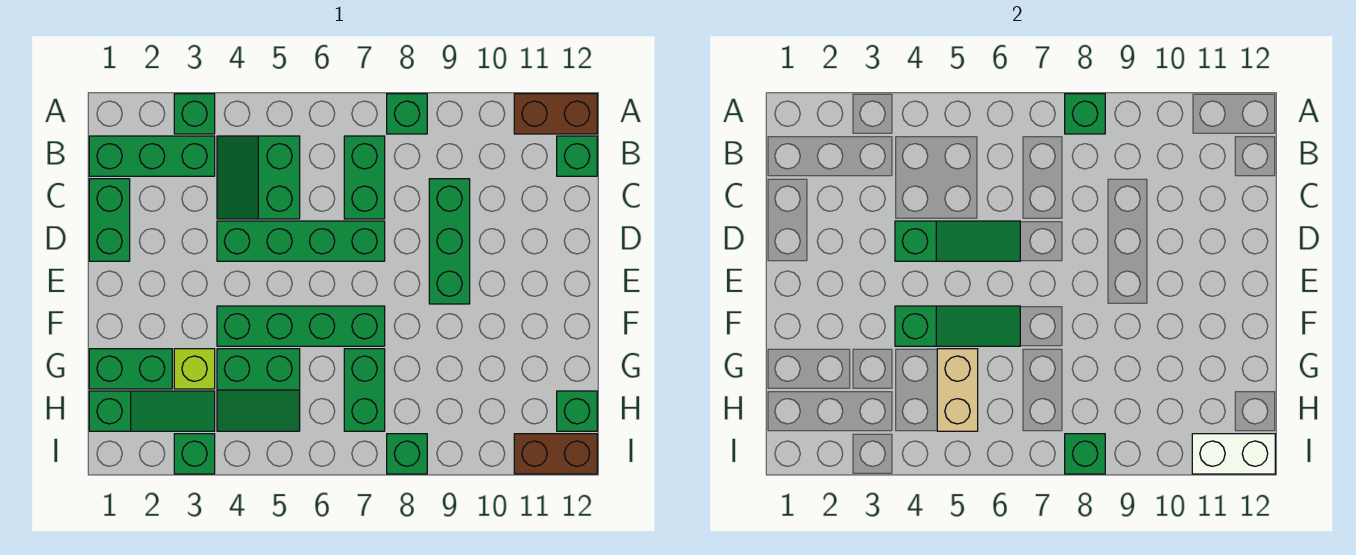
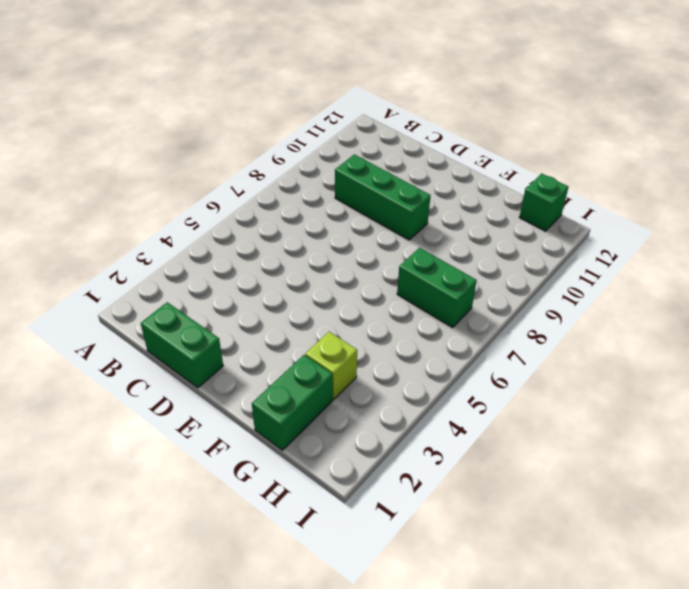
none -> green 1x1 brick [174,94,215,134]
none -> green 1x1 brick [387,94,427,134]
none -> brown 1x2 brick [514,94,597,134]

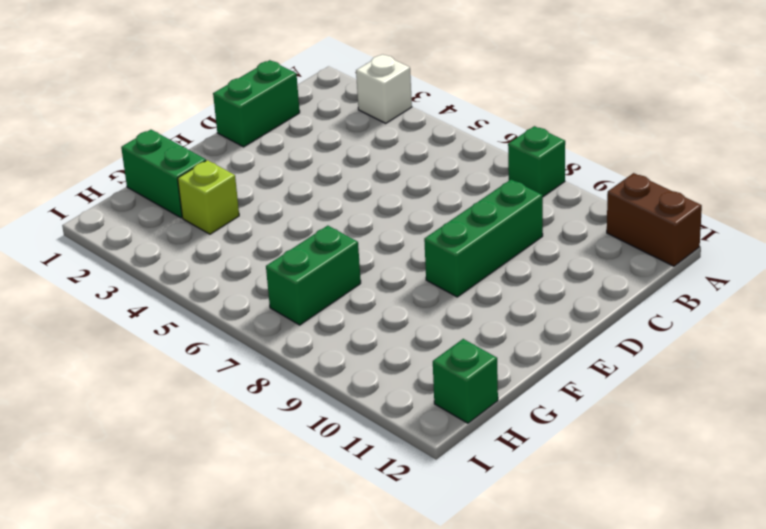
white 1x1 brick [356,54,412,123] -> green 1x1 brick [174,94,215,134]
none -> green 1x3 brick [89,136,215,176]
none -> green 2x2 slope [217,136,300,219]
none -> green 1x2 brick [344,136,385,219]

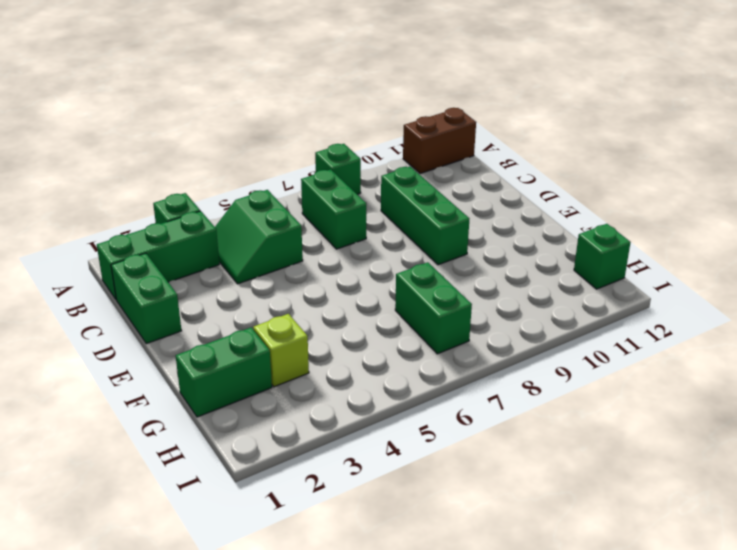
none -> green 1x1 brick [557,136,597,176]
none -> green 1x4 brick [217,221,385,261]
none -> green 1x4 brick [217,306,385,346]

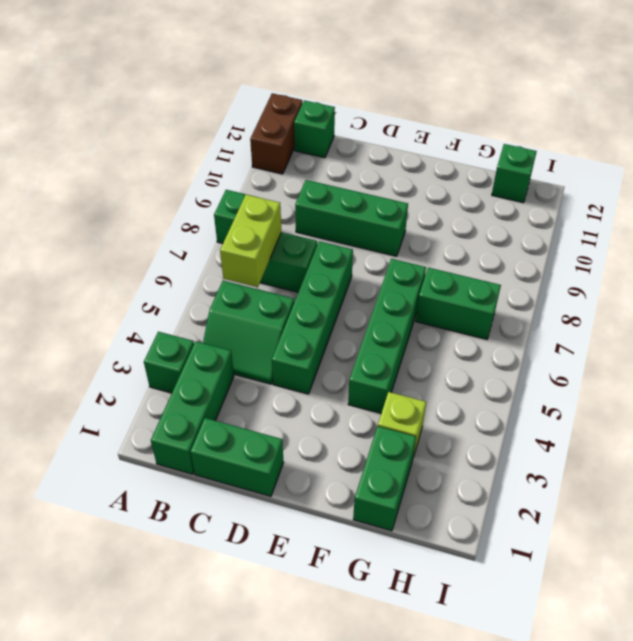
lime 1x2 brick [220,195,281,287] -> none
none -> green 2x2 slope [217,349,300,431]
none -> green 1x3 slope [89,391,215,431]
none -> green 1x1 brick [174,434,215,474]

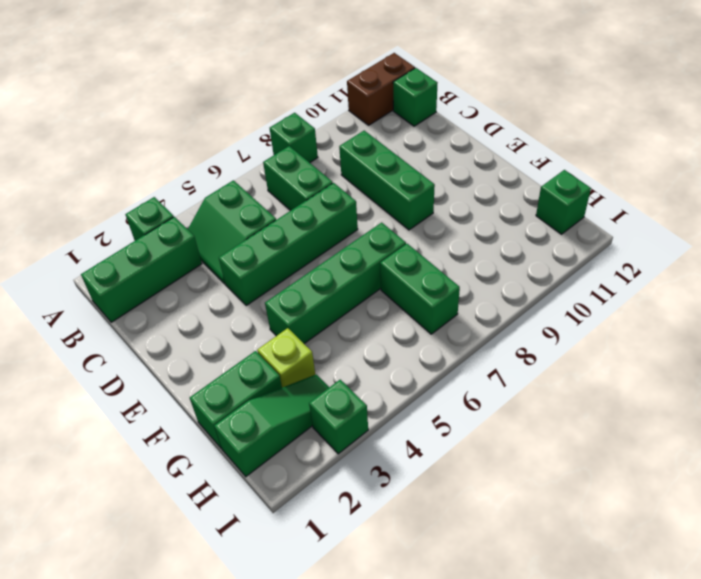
none -> green 1x2 brick [89,179,130,261]
none -> green 2x2 slope [217,349,300,431]
none -> green 1x1 brick [387,434,427,474]

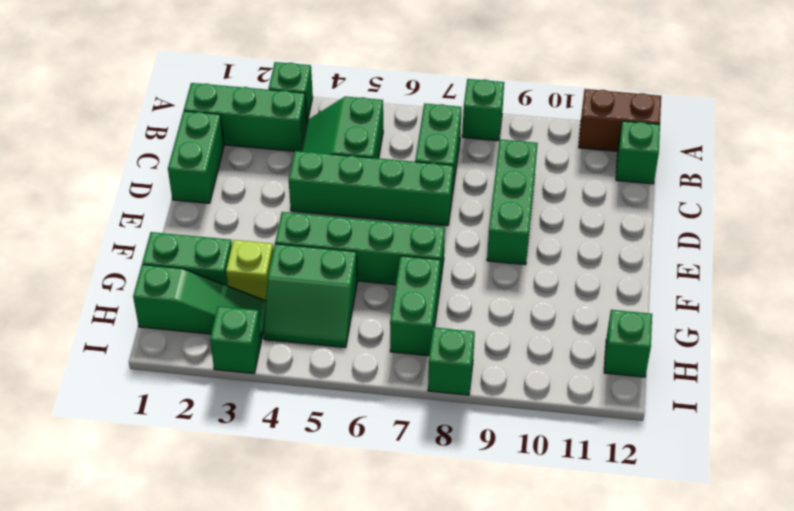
none -> brown 1x2 brick [514,434,597,474]
none -> green 1x1 brick [1065,94,1105,134]
none -> green 1x3 slope [895,221,1020,261]

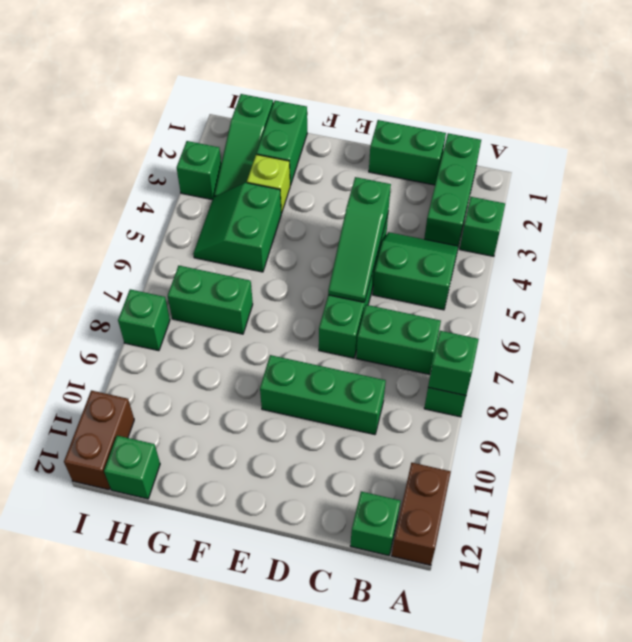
none -> green 1x4 brick [217,306,385,346]
none -> green 1x3 slope [895,306,1020,346]
none -> tan 1x2 brick [937,349,978,431]

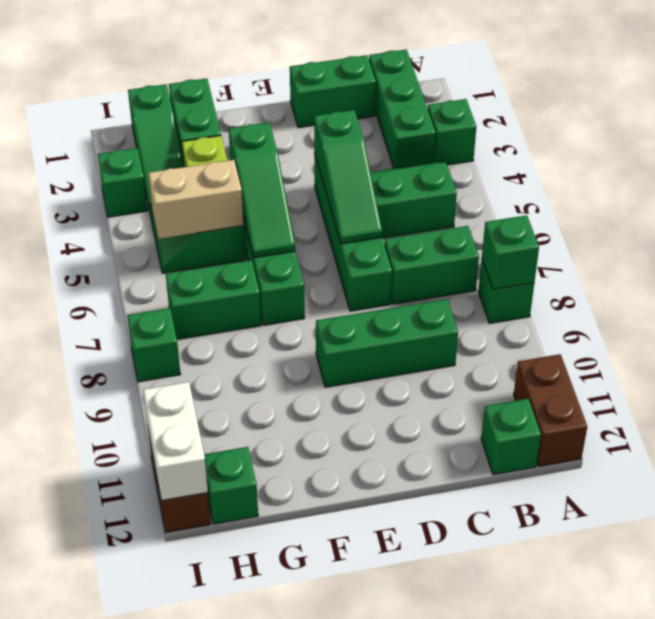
none -> green 1x1 brick [1065,434,1105,474]

